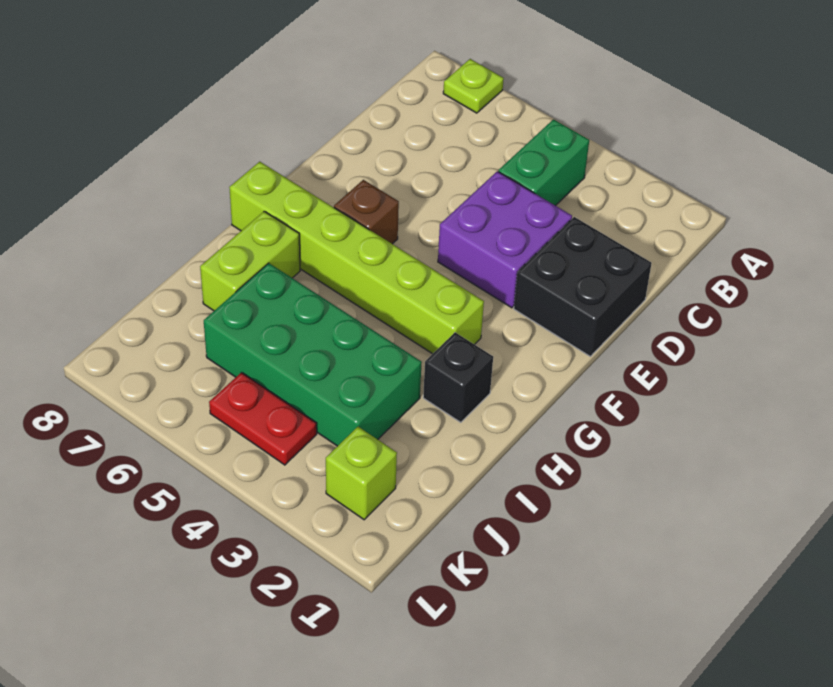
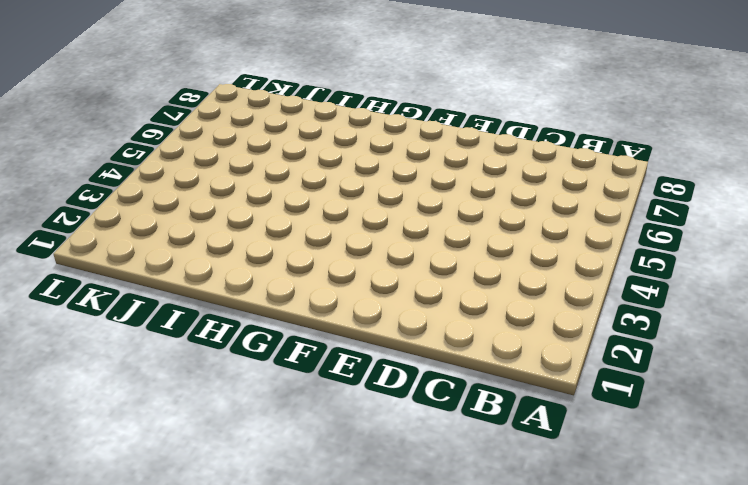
none -> lime 1x1 plate [443,59,504,113]
none -> green 1x2 brick [498,119,589,206]

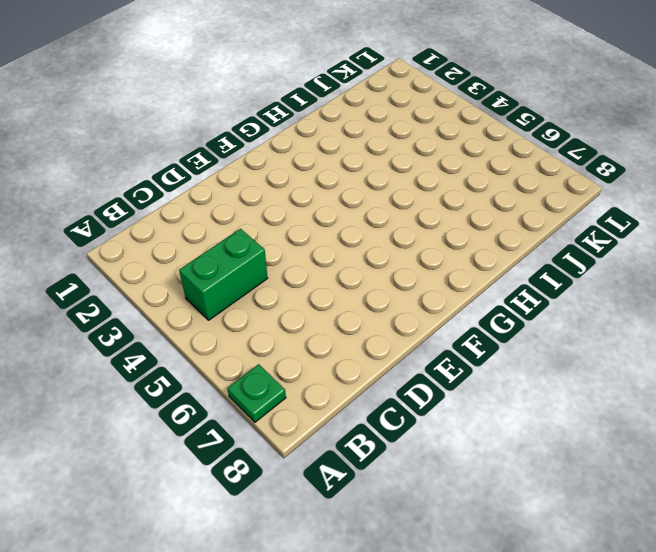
green 1x1 plate [227,364,286,422] -> lime 1x1 plate [443,59,504,113]
none -> black 2x2 brick [514,217,652,356]
none -> purple 2x2 brick [438,171,572,308]

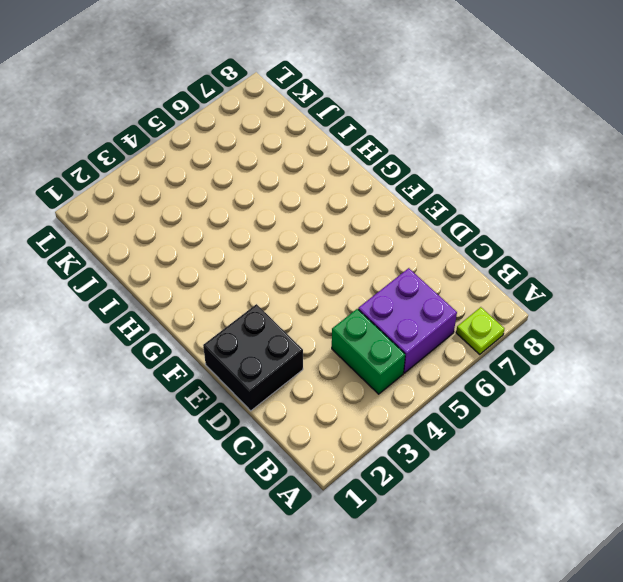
purple 2x2 brick [358,268,457,373] -> purple 2x2 brick moved to [438,171,572,308]
none -> brown 1x1 brick [334,180,399,244]
none -> lime 1x6 brick [229,162,484,354]

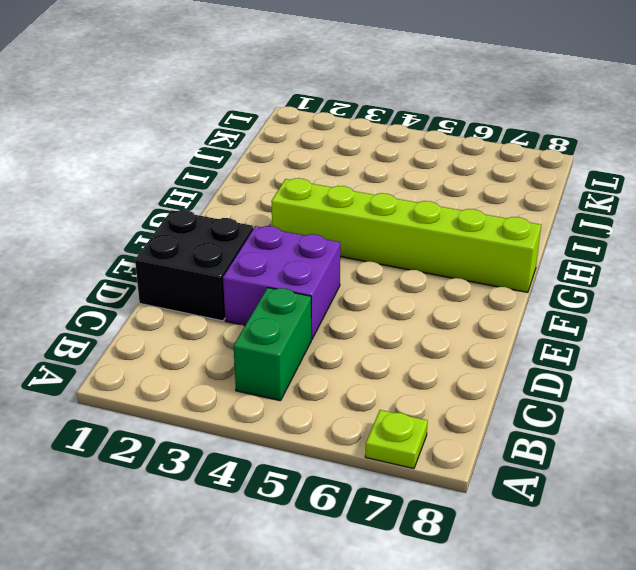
none -> brown 1x1 brick [334,180,399,244]
none -> black 1x1 brick [423,332,493,422]

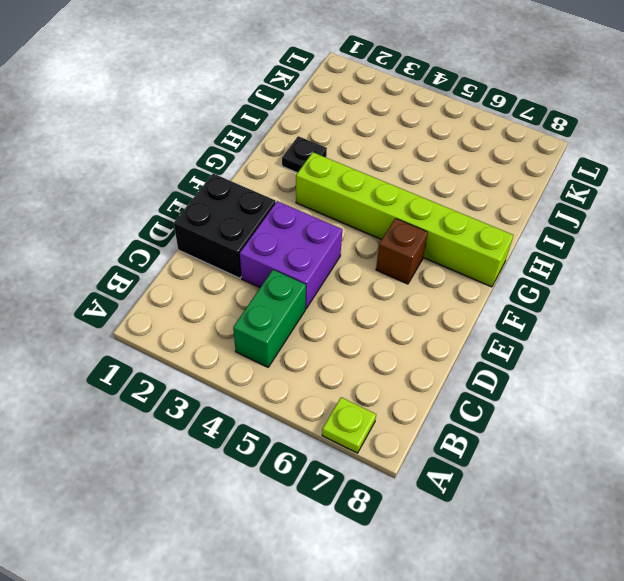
black 1x1 plate [282,136,327,173] -> black 1x1 brick [423,332,493,422]
none -> lime 1x2 brick [200,211,300,311]
none -> green 2x4 brick [204,263,422,446]

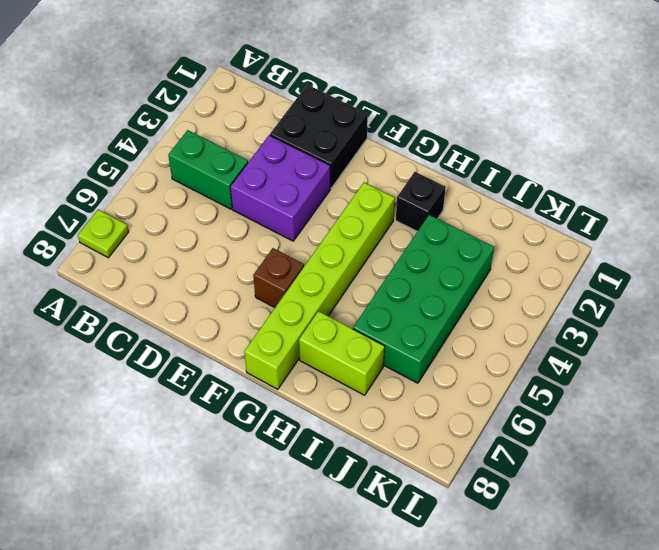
none -> lime 1x1 brick [326,427,397,520]
none -> red 1x2 plate [209,373,317,465]

